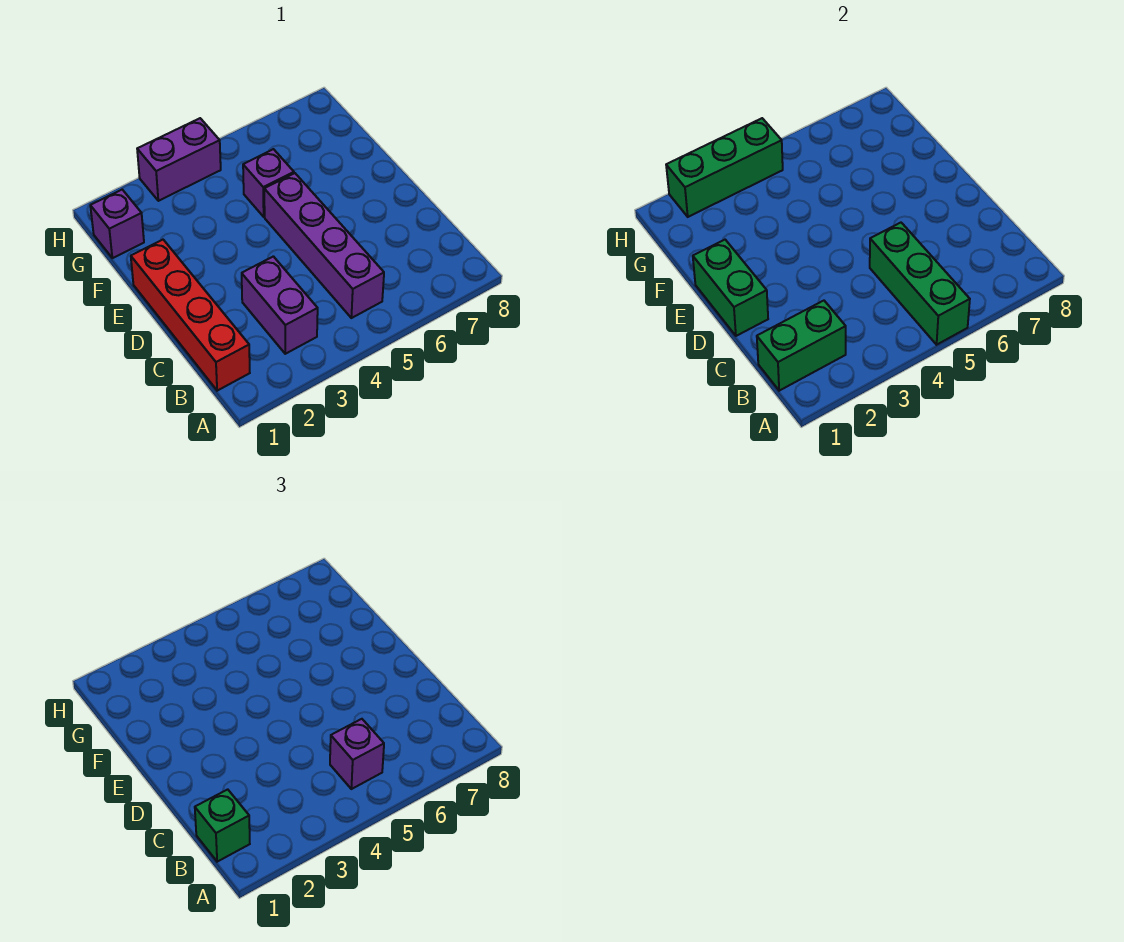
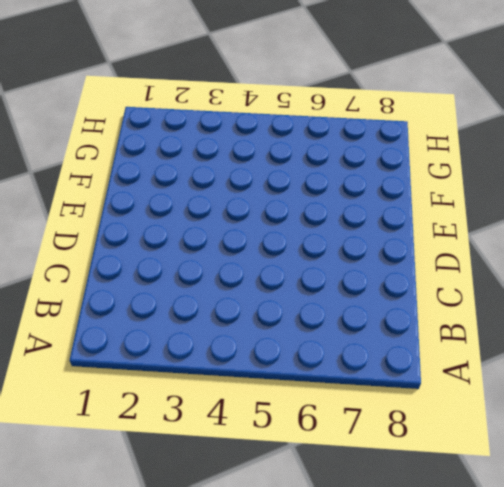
none -> red 1x4 brick [131,240,250,391]
none -> purple 1x2 brick [242,256,318,354]
none -> purple 1x4 brick [264,173,384,318]

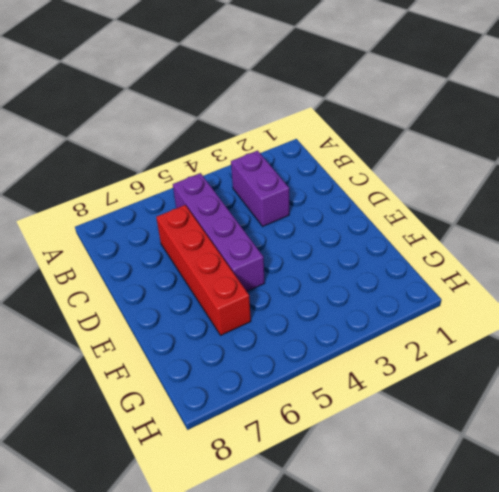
red 1x4 brick [156,205,251,335] -> red 1x4 brick moved to [131,240,250,391]
none -> purple 1x1 brick [243,149,294,217]
none -> purple 1x1 brick [90,190,144,258]
none -> purple 1x2 brick [137,118,221,201]

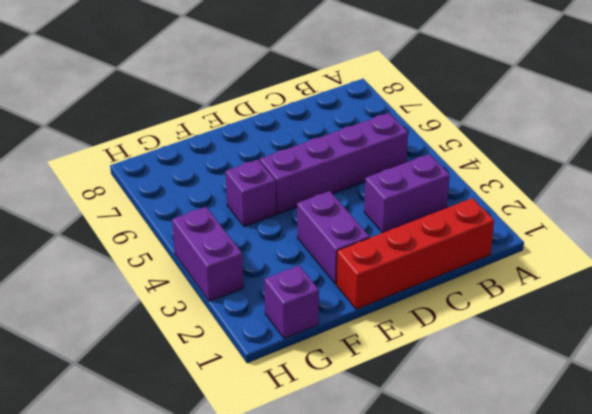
purple 1x2 brick [297,191,370,284] -> none
none -> green 1x3 brick [870,223,970,345]
none -> green 1x2 brick [757,301,846,391]
none -> green 1x2 brick [693,240,768,336]

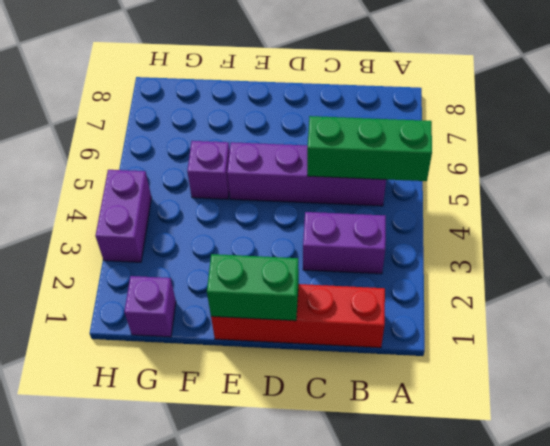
none -> green 1x2 brick [757,301,846,391]
none -> green 1x3 brick [666,118,783,217]
none -> green 1x1 brick [195,789,250,862]

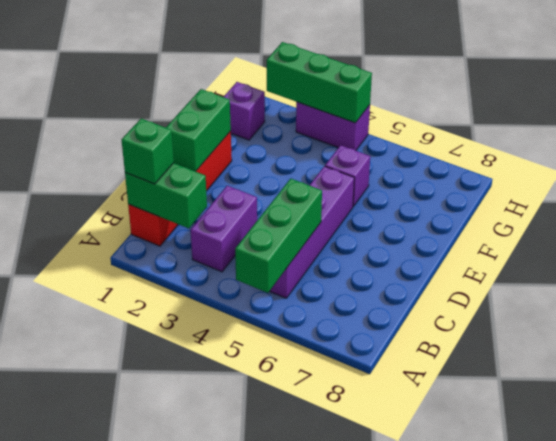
none -> purple 1x1 brick [330,719,384,789]

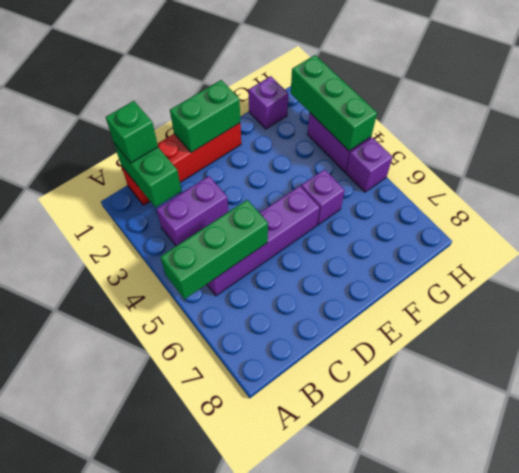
purple 1x1 brick [346,138,393,192] -> purple 1x1 brick moved to [330,719,384,789]

